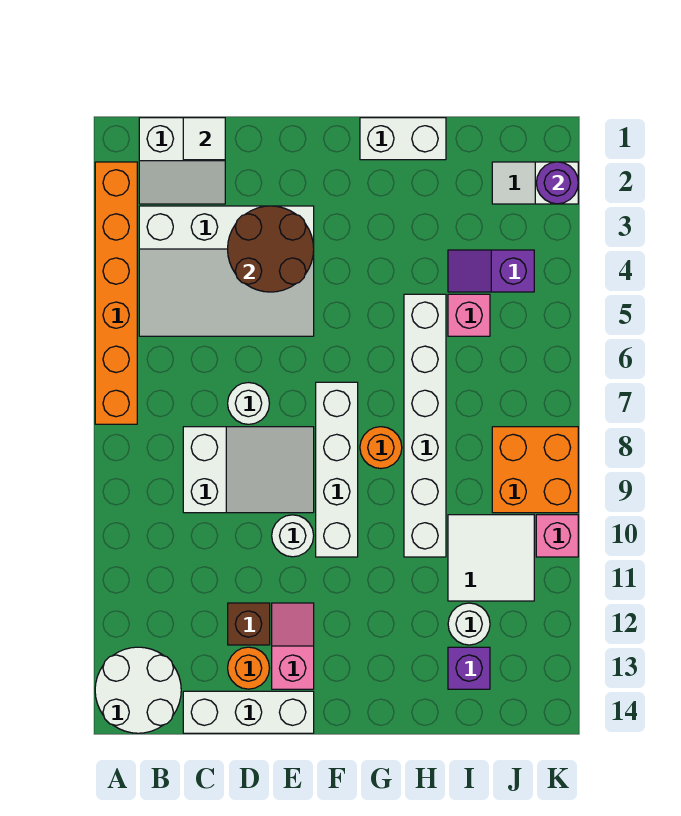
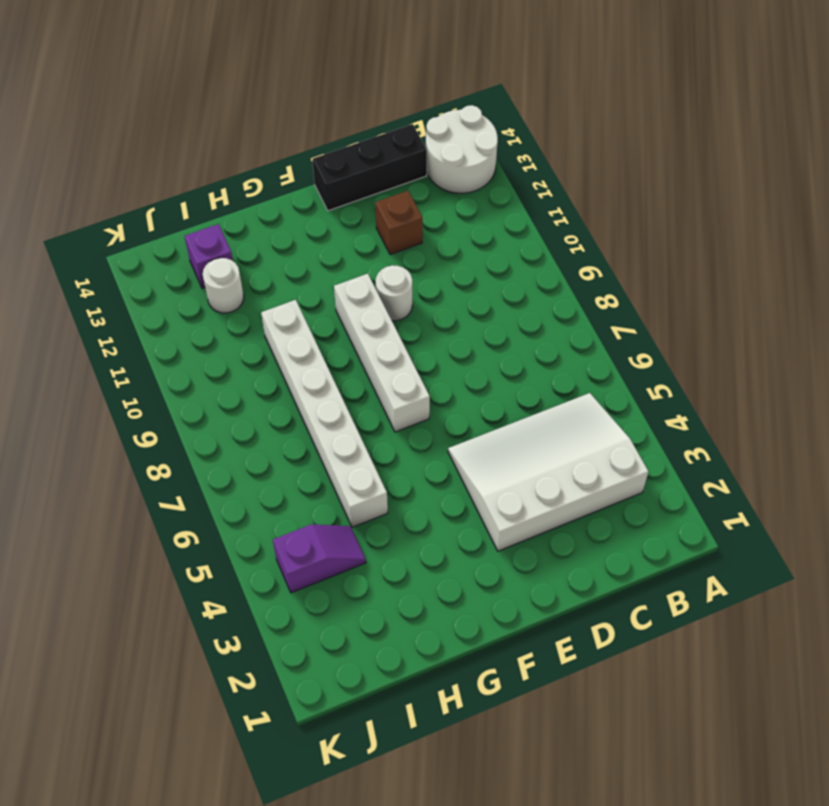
black 1x3 brick [312,124,427,211] -> white 1x3 brick [183,691,314,733]
none -> orange 1x6 brick [95,162,137,424]
none -> white 2x2 slope [139,118,225,204]
none -> white 2x3 slope [183,427,314,513]

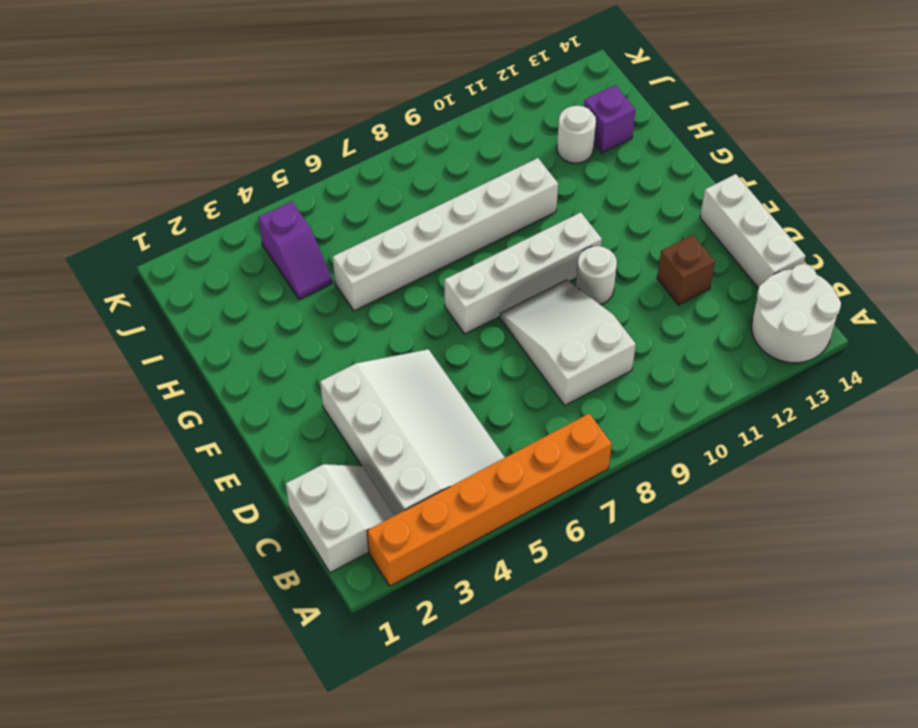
none -> white 1x1 round brick [228,383,269,424]
none -> orange 1x1 round brick [228,647,269,689]
none -> pink 1x2 slope [272,603,314,689]

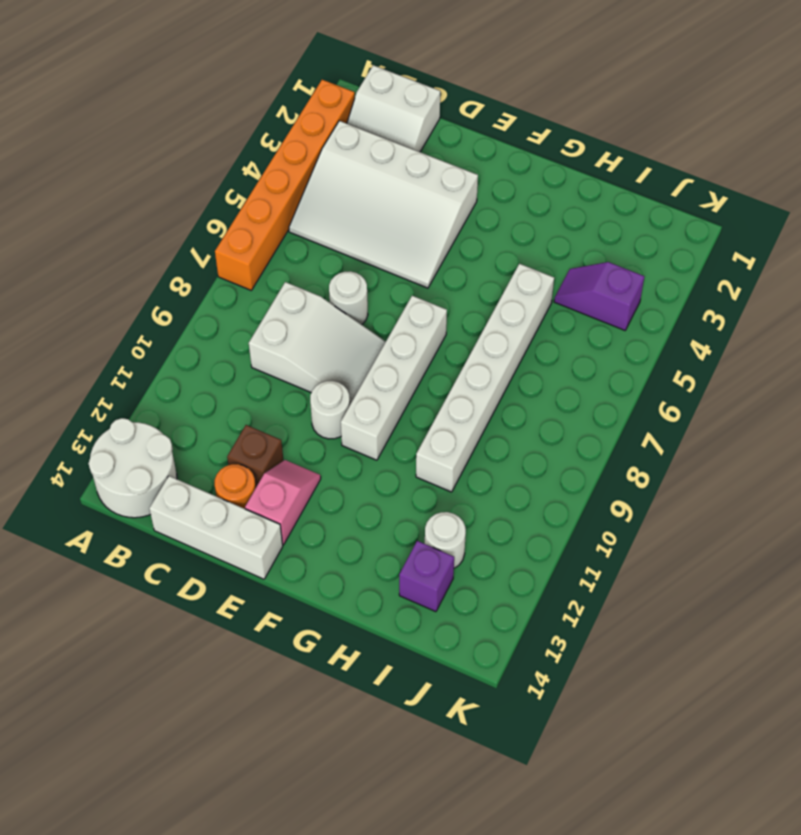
none -> white 1x2 brick [360,118,446,160]
none -> orange 1x1 round brick [360,427,402,469]
none -> pink 1x1 brick [448,294,490,336]

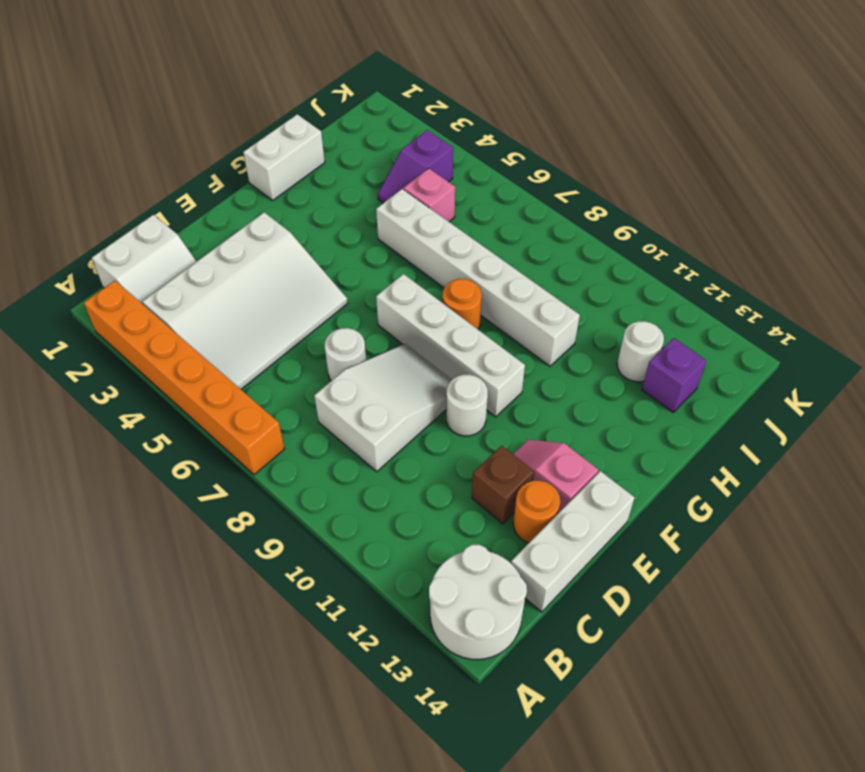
none -> white 2x2 tile [448,515,534,601]
none -> white 1x2 slope [492,162,578,204]
none -> orange 2x2 brick [492,427,578,513]

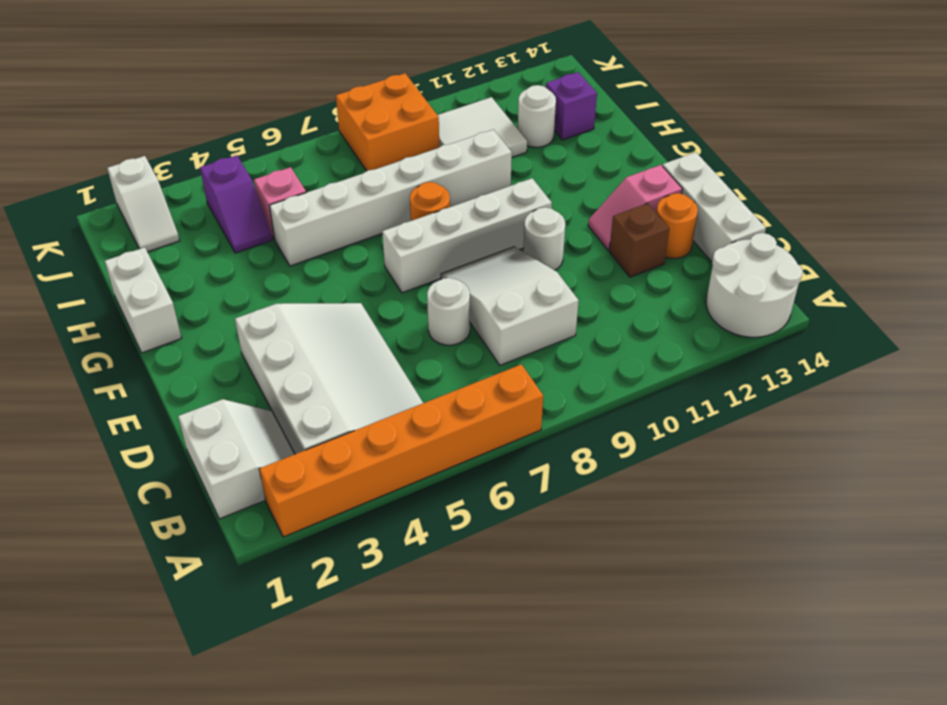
none -> pink 1x1 brick [536,515,578,557]
none -> white 1x1 tile [183,118,225,160]
none -> brown 2x2 round brick [228,206,314,292]

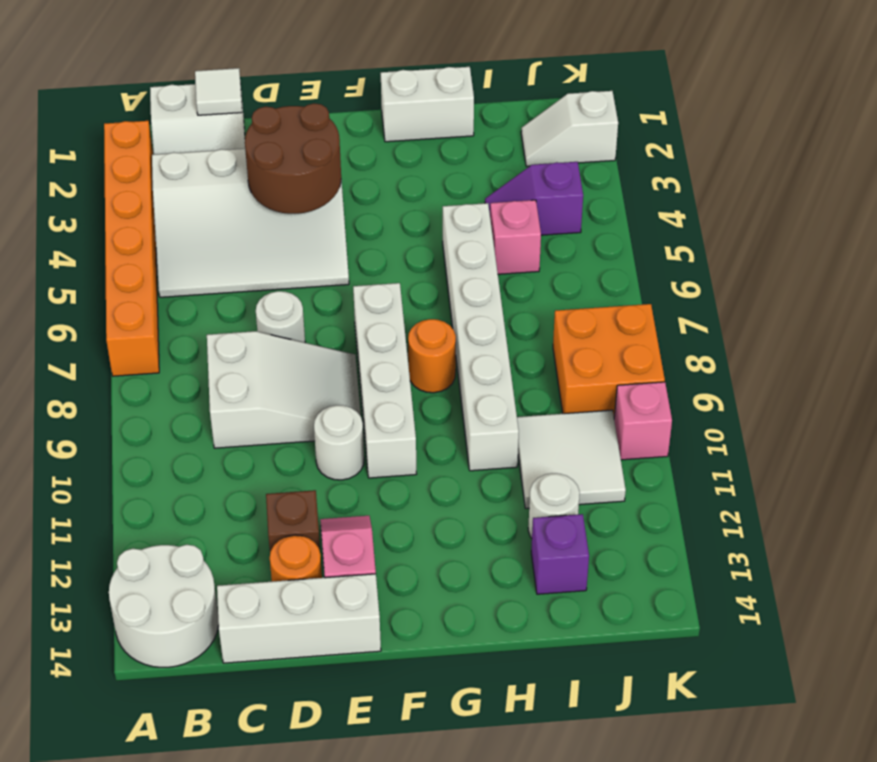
none -> purple 1x1 round brick [536,162,578,204]

